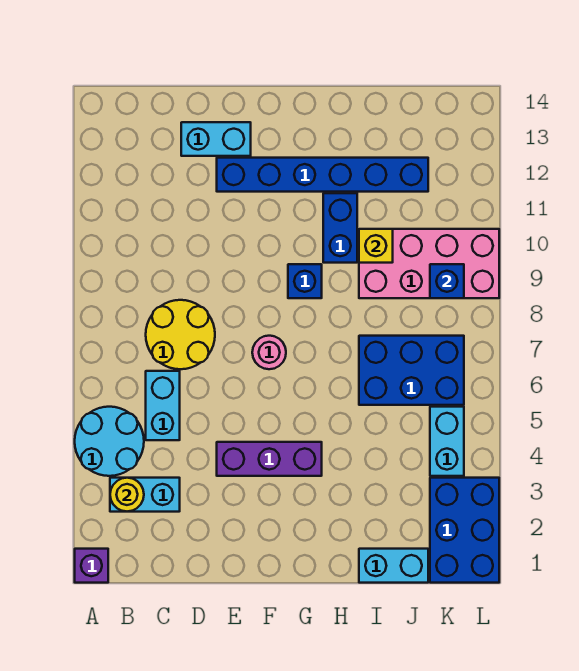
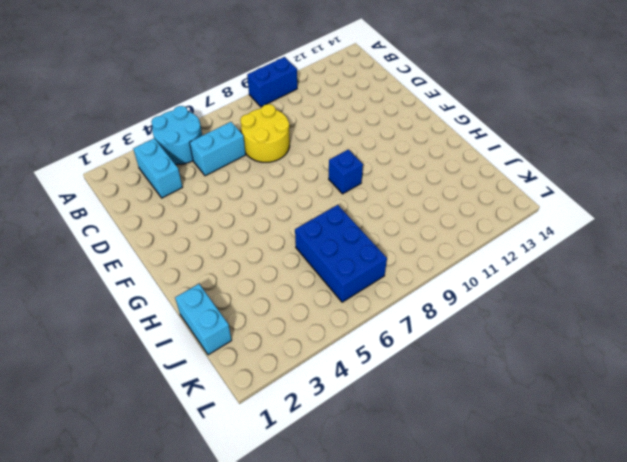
blue 1x2 brick [247,57,297,107] -> blue 1x2 brick moved to [323,193,357,263]
none -> purple 1x1 brick [75,549,108,583]
none -> cyan 1x2 brick [181,122,251,156]
none -> purple 1x3 brick [217,442,322,476]

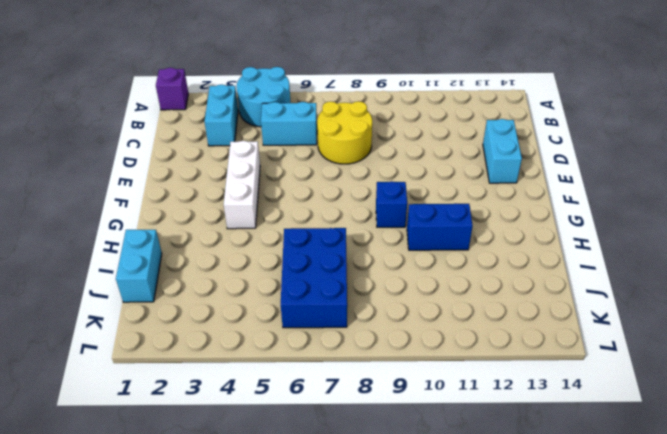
white 1x3 brick [224,141,260,229] -> purple 1x3 brick [217,442,322,476]
none -> blue 1x6 brick [217,158,428,192]
none -> pink 1x1 round brick [252,336,286,369]
none -> pink 2x4 brick [359,229,499,298]

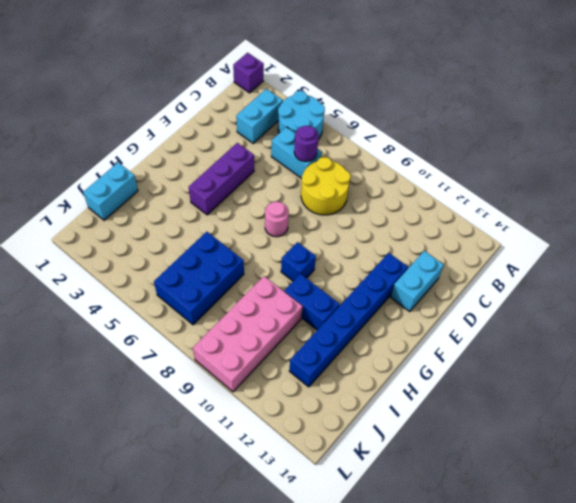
purple 1x1 round brick [294,126,319,162] -> none
none -> blue 2x3 brick [430,478,499,583]
none -> cyan 1x2 brick [430,407,464,476]
none -> yellow 1x1 round brick [110,478,144,512]

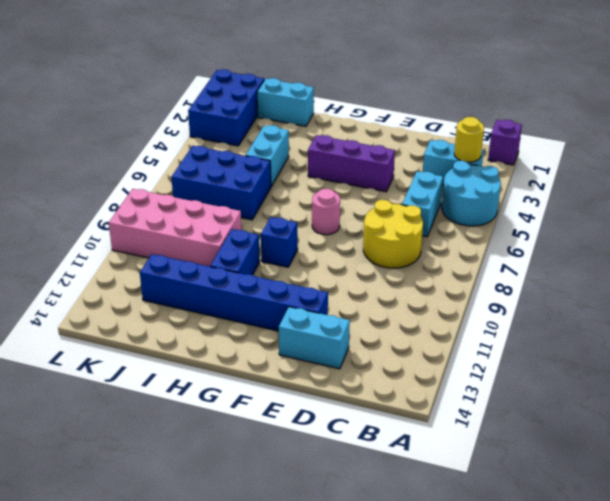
cyan 1x2 brick [245,125,289,187] -> cyan 1x2 brick moved to [430,407,464,476]
none -> yellow 1x1 brick [359,229,393,263]
none -> blue 1x1 brick [430,264,464,298]

